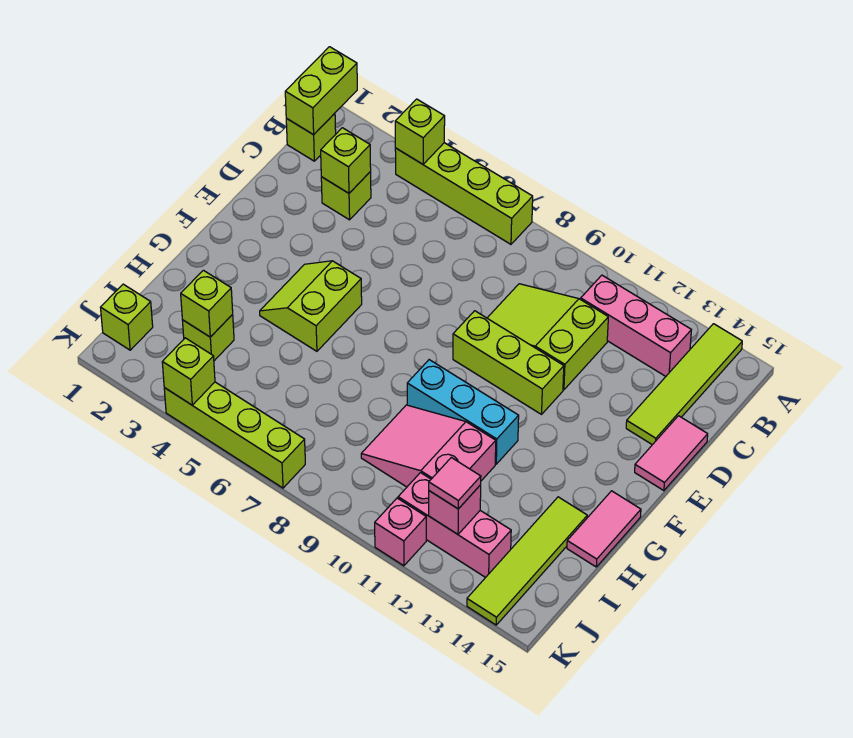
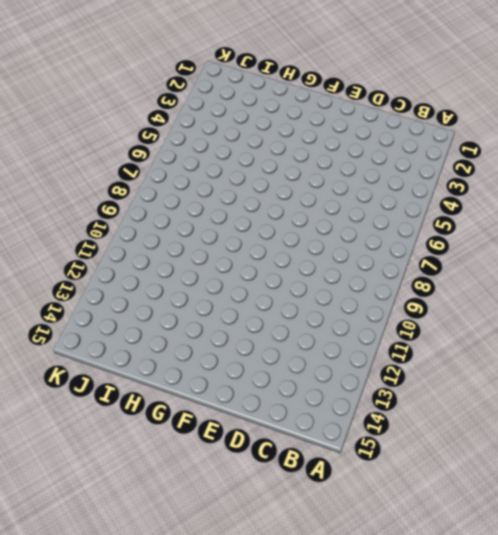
none -> lime 1x4 brick [395,143,533,244]
none -> lime 1x4 tile [626,324,742,445]
none -> lime 1x1 brick [286,113,336,161]

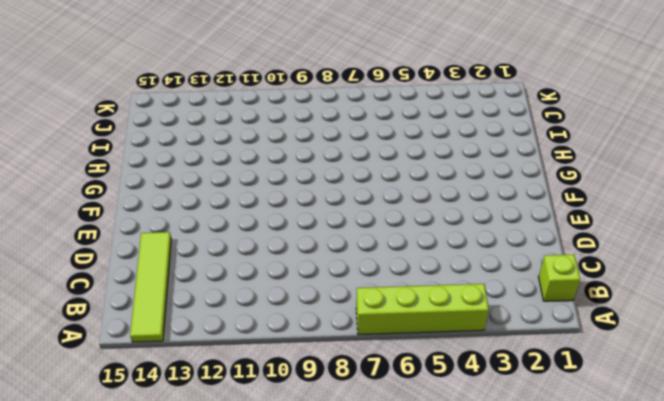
none -> pink 1x3 brick [581,275,691,376]
none -> lime 1x1 brick [321,172,371,220]
none -> lime 2x3 slope [487,284,608,390]

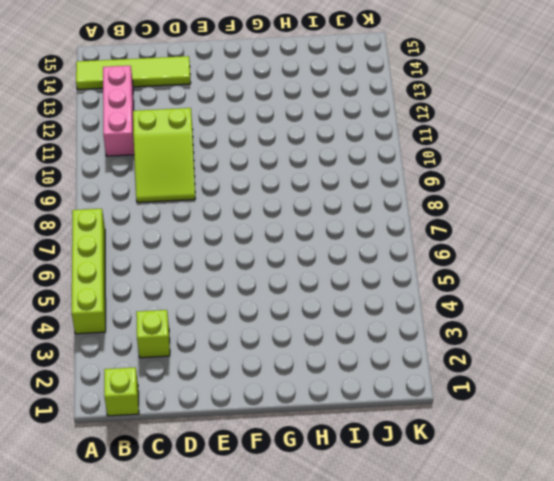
none -> pink 1x2 tile [635,416,708,491]
none -> lime 1x3 brick [453,311,564,414]
none -> lime 2x2 slope [260,261,362,351]

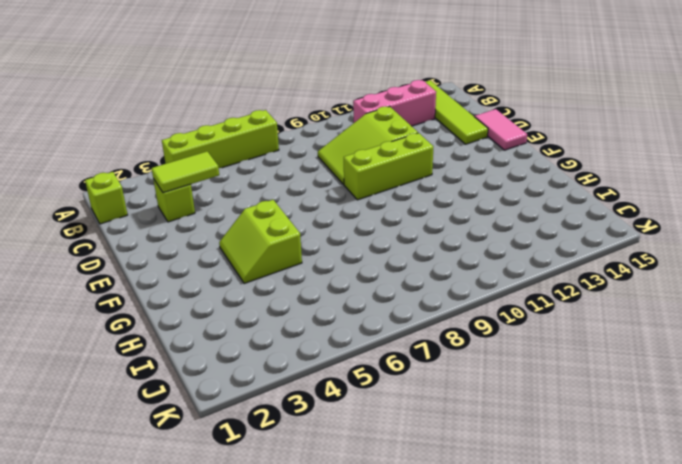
lime 1x2 tile [152,151,219,193] -> lime 1x1 brick [321,128,371,193]
none -> cyan 1x3 brick [407,360,519,464]
none -> pink 1x2 tile [567,491,641,567]
none -> pink 2x3 slope [361,405,496,487]

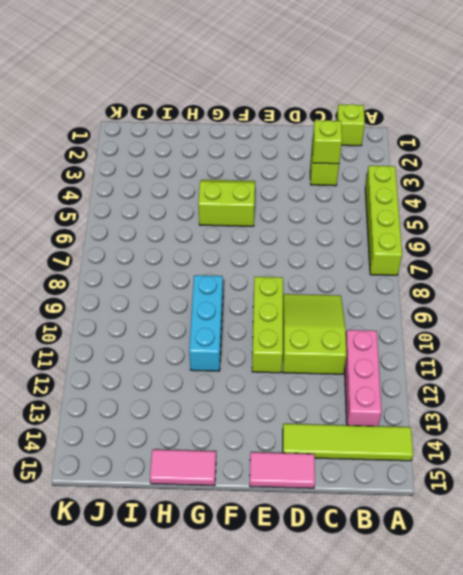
none -> pink 2x3 slope [361,405,496,487]
none -> lime 1x4 tile [467,497,587,625]
none -> lime 1x1 brick [182,315,234,361]

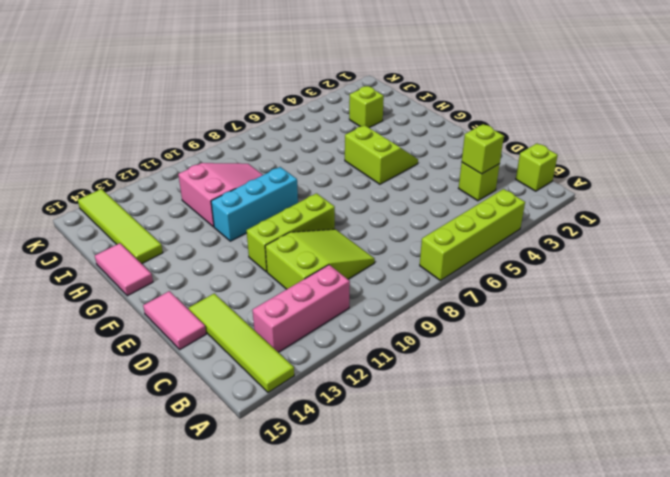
none -> lime 1x1 brick [100,284,153,350]
none -> pink 1x3 brick [398,473,511,578]
none -> lime 1x4 brick [164,382,305,488]

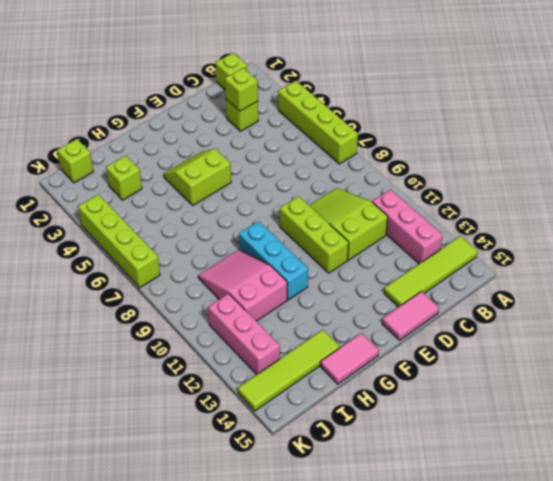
none -> pink 1x1 brick [375,498,426,566]
none -> lime 1x2 brick [285,47,357,135]
none -> lime 1x1 brick [395,99,445,164]

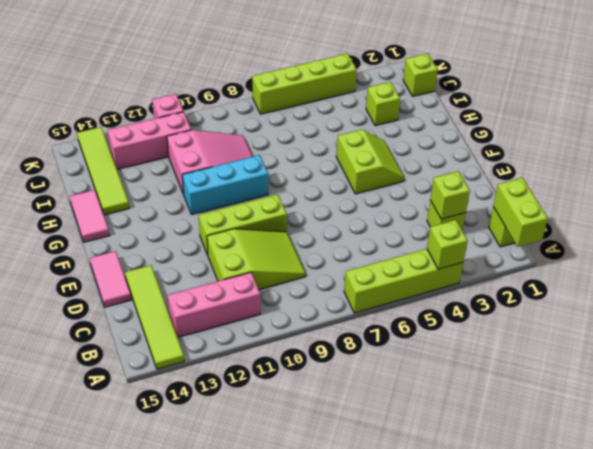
none -> lime 1x1 brick [181,270,233,337]
none -> pink 1x1 brick [429,485,481,534]
none -> lime 1x1 brick [162,338,215,405]

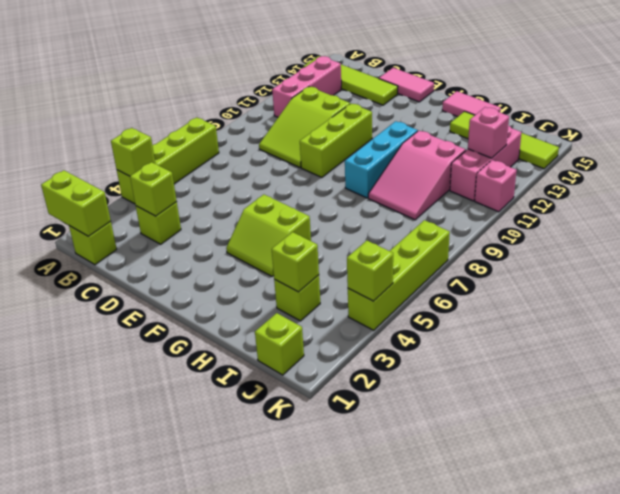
none -> pink 1x1 tile [429,458,481,509]

